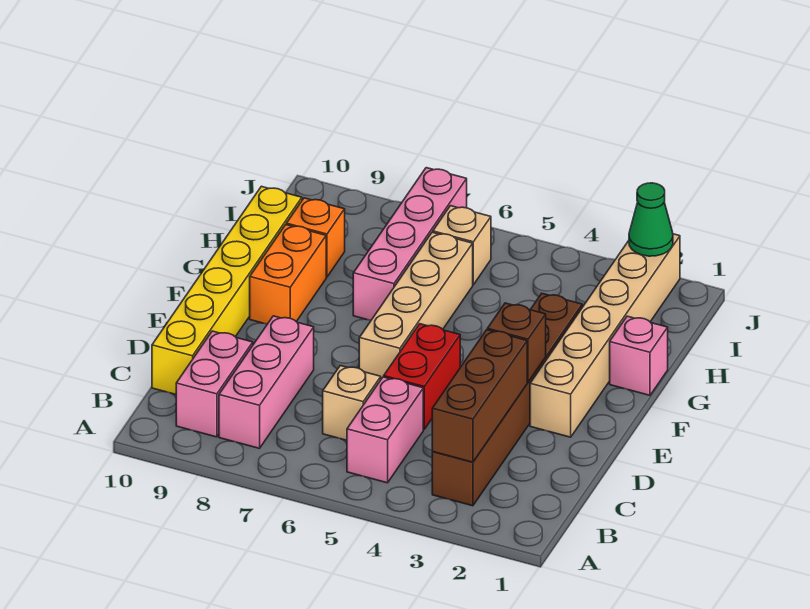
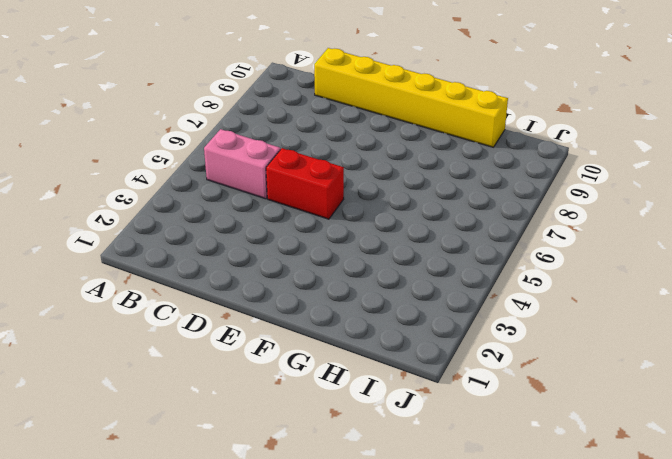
none -> brown 1x6 brick [432,294,582,506]
none -> pink 1x3 brick [219,316,314,448]
none -> pink 1x2 brick [176,331,253,437]

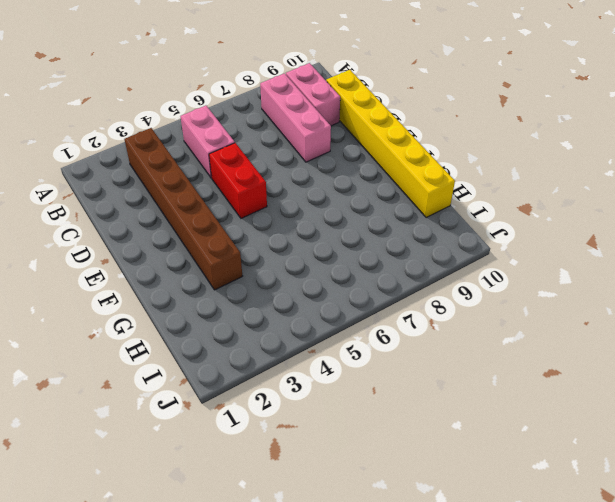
none -> tan 1x1 brick [323,366,381,440]
none -> tan 1x6 brick [530,234,680,437]
none -> tan 1x4 brick [359,232,473,379]

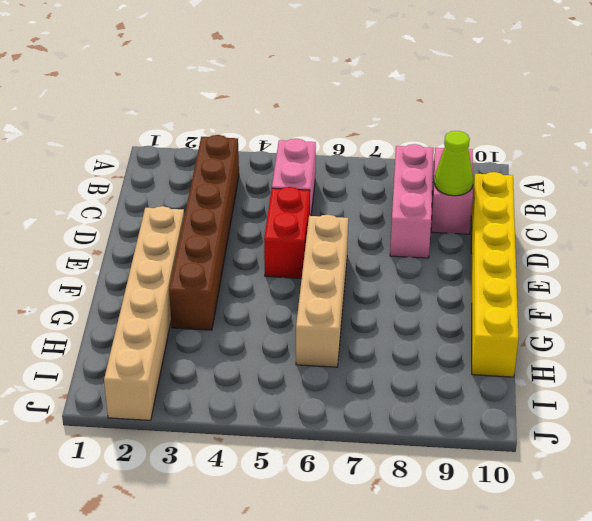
lime 1x1 cone [434,131,473,196] -> none
none -> tan 1x1 brick [323,366,381,440]
none -> orange 1x2 brick [250,225,326,324]
none -> pink 1x1 brick [610,316,668,395]

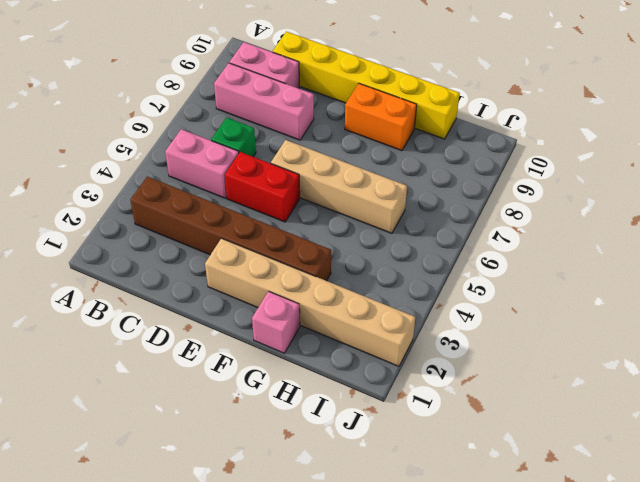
green 1x1 brick [211,118,256,157] -> tan 1x1 brick [323,366,381,440]
none -> pink 1x4 brick [353,168,467,320]
none -> orange 1x1 brick [286,198,345,277]
none -> tan 1x1 brick [433,206,491,285]

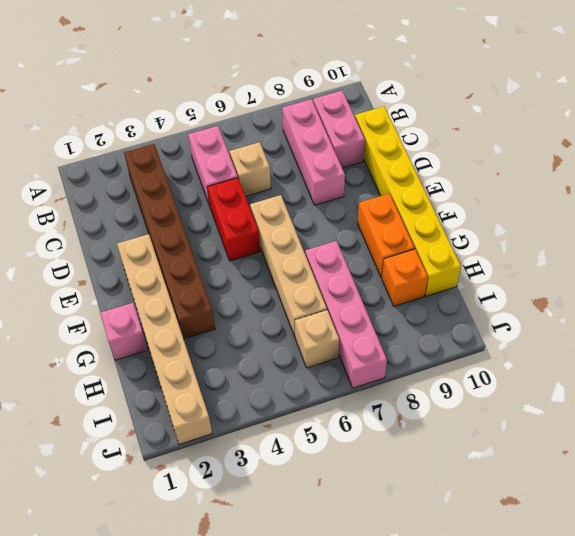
none -> brown 1x3 brick [432,330,527,462]
none -> brown 1x1 brick [487,303,546,382]
none -> green 1x1 cone [629,183,673,256]

